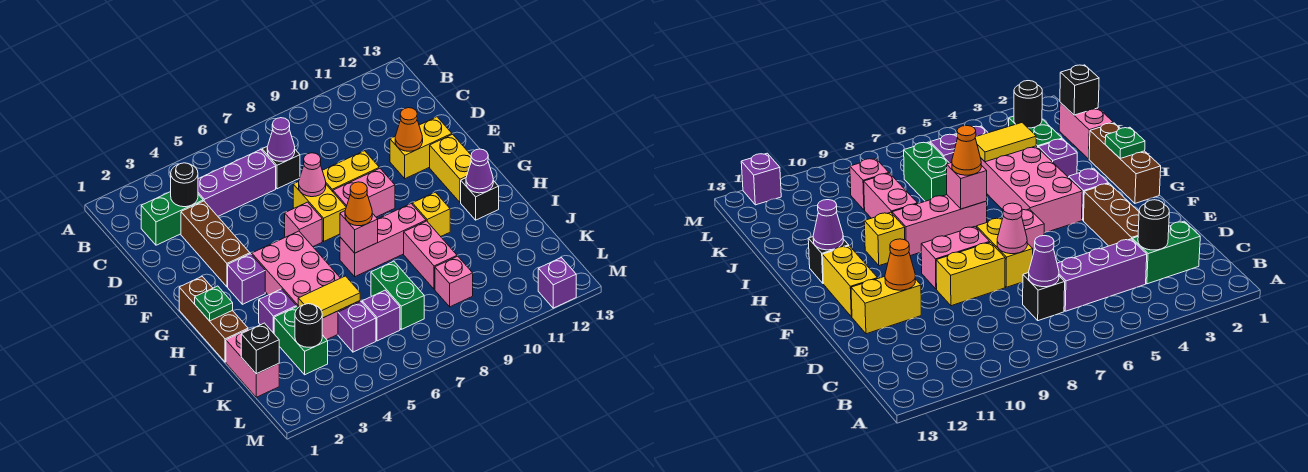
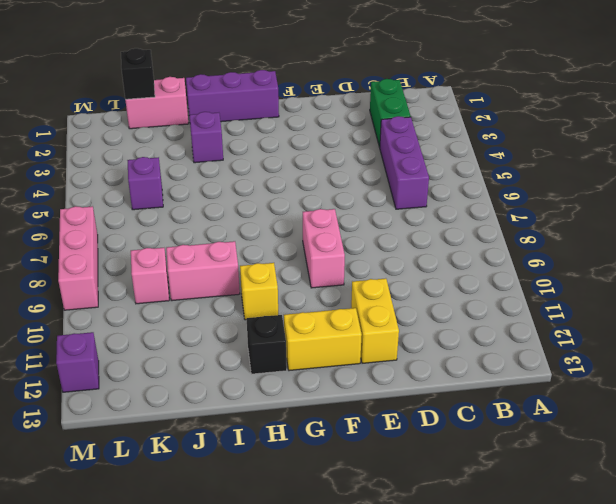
purple 1x3 brick [186,70,279,122] -> brown 1x3 brick [179,277,248,362]
pink 1x3 brick [58,206,98,310] -> pink 1x3 brick moved to [340,204,426,277]
none -> black 1x1 brick [262,147,300,189]
none -> brown 1x3 brick [181,201,250,287]
none -> yellow 1x2 brick [293,182,346,241]
none -> yellow 1x2 brick [322,151,379,192]

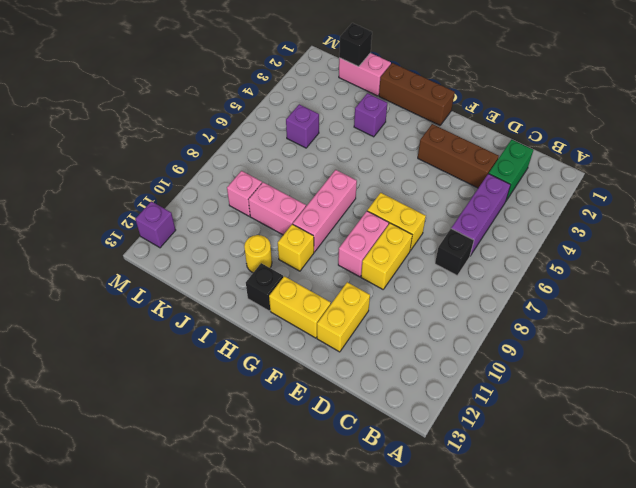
yellow 1x1 round brick [244,235,272,273] -> none
none -> pink 1x1 brick [285,202,322,246]
none -> purple 1x1 brick [228,254,265,304]
none -> pink 2x4 brick [252,231,360,340]
none -> green 1x2 brick [274,307,328,375]

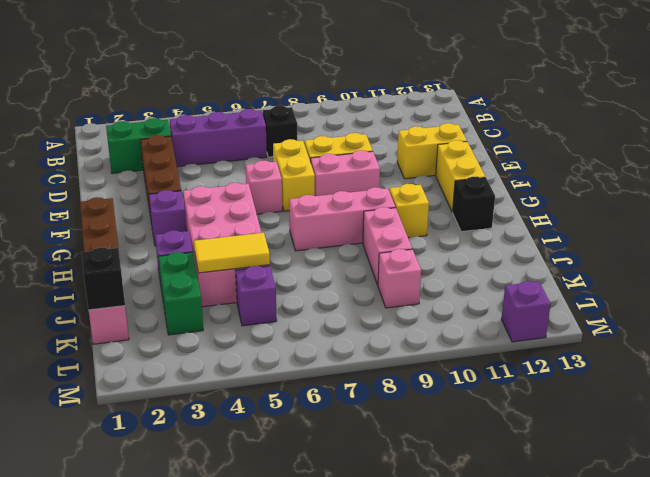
none -> green 1x2 brick [371,261,424,329]
none -> purple 1x1 brick [362,290,400,341]
none -> black 1x1 round brick [171,163,198,207]
none -> purple 1x1 cone [267,118,295,161]

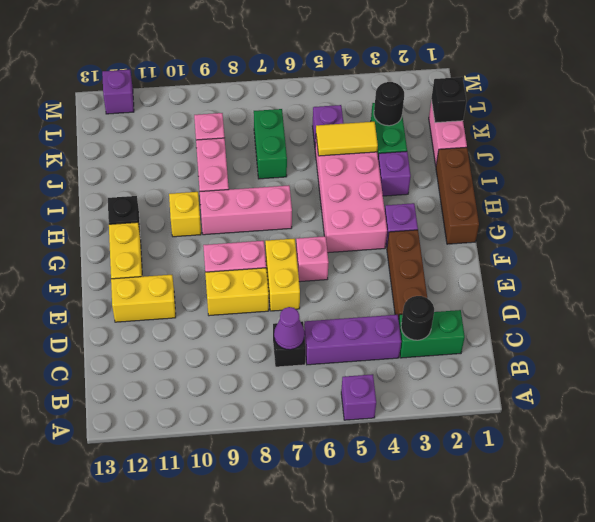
purple 1x1 brick [341,374,376,420] -> purple 1x1 brick moved to [362,290,400,341]
none -> pink 1x1 cone [299,153,326,197]
none -> orange 1x1 cone [395,108,423,151]
none -> green 1x1 plate [195,286,233,321]
none -> pink 1x1 brick [340,211,378,253]

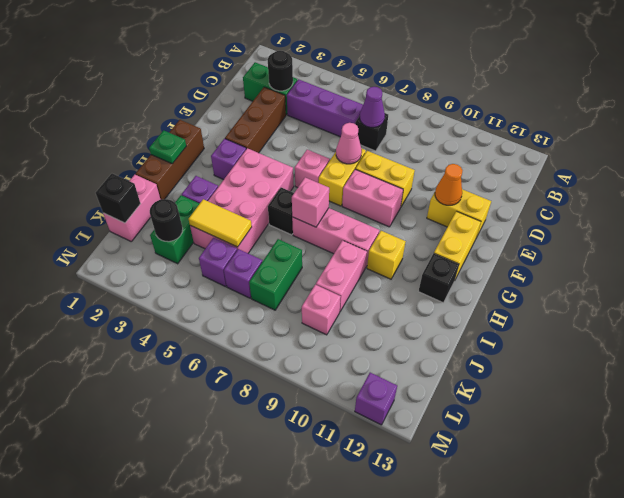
black 1x1 brick [268,188,294,235] -> none
none -> purple 1x1 cone [466,149,493,193]
none -> orange 1x1 cone [345,182,372,226]

